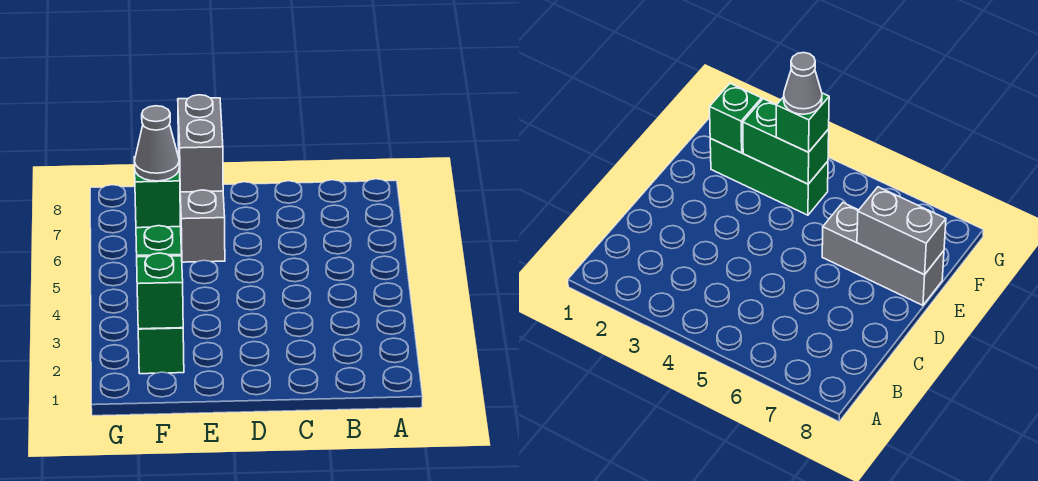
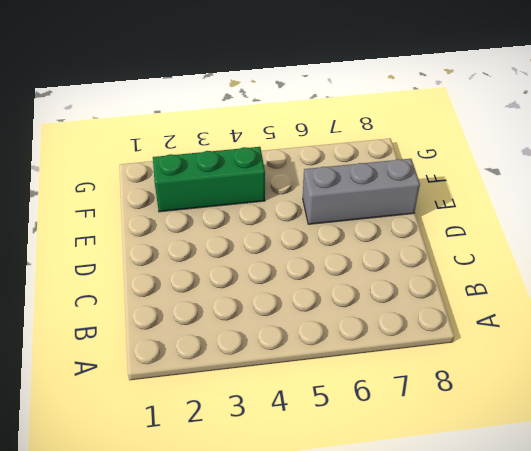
none -> grey 1x2 brick [178,95,223,192]
none -> green 1x1 brick [137,253,183,329]

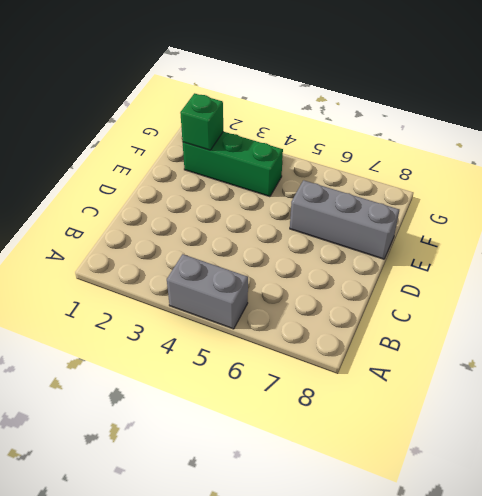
grey 1x2 brick [167,254,248,329] -> grey 1x2 brick moved to [178,95,223,192]
none -> green 1x2 brick [136,226,182,257]
none -> green 1x1 brick [134,156,181,228]

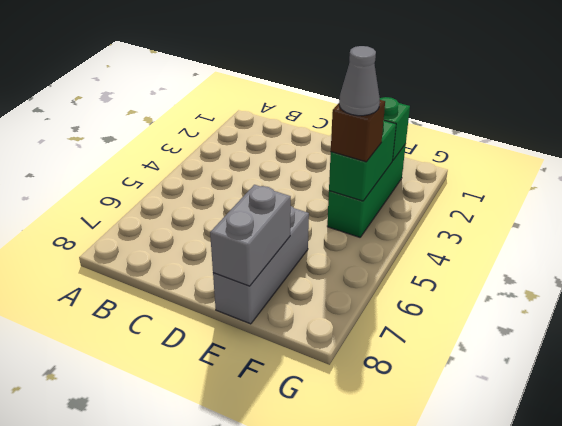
brown 1x1 brick [331,100,385,162] -> green 1x1 brick [134,156,181,228]

